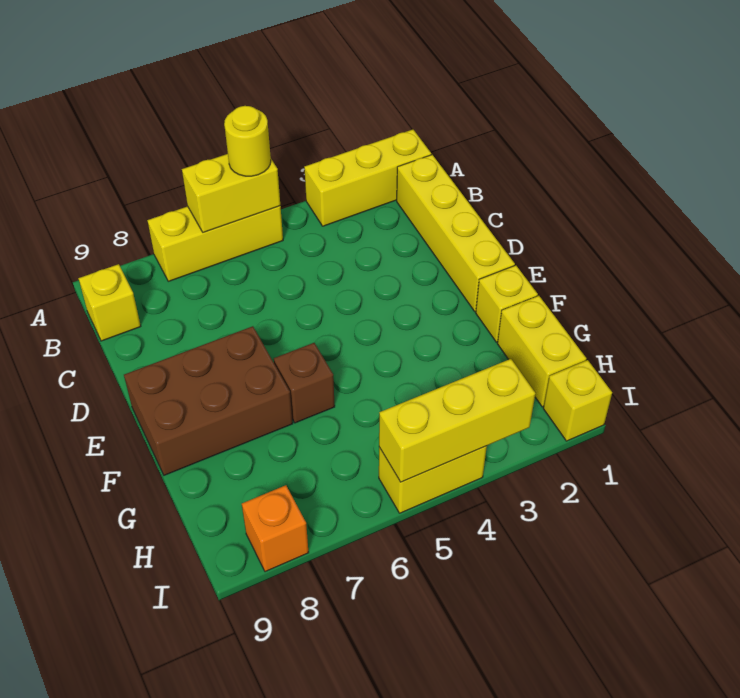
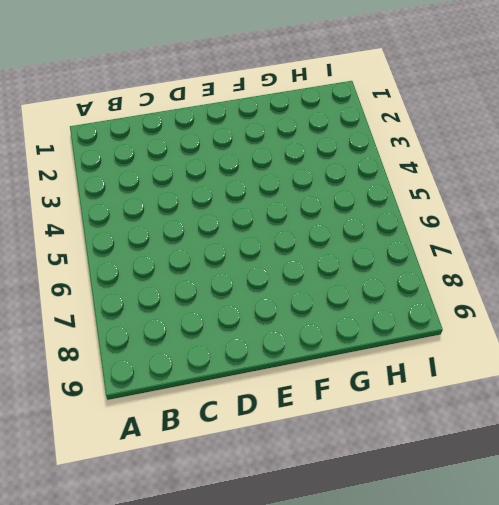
none -> yellow 1x3 brick [304,130,431,226]
none -> yellow 1x3 brick [147,206,283,281]
none -> yellow 1x4 brick [397,155,515,312]

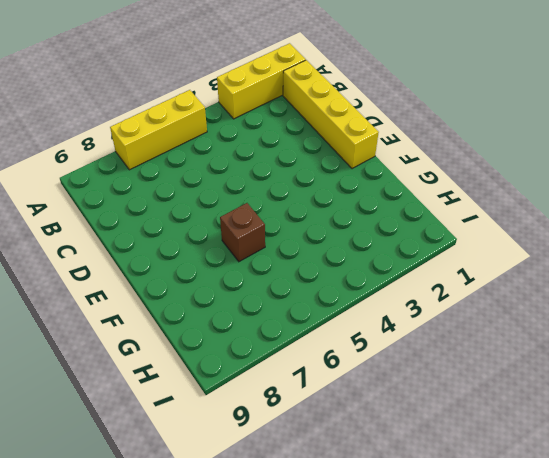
none -> yellow 1x1 brick [78,264,141,341]
none -> brown 2x3 brick [124,326,293,475]
none -> yellow 1x1 brick [476,265,538,342]

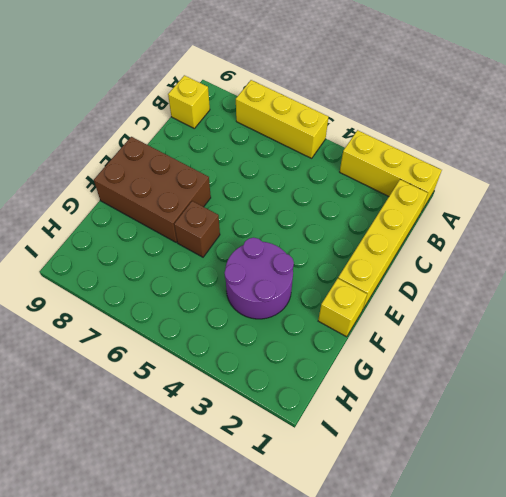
purple 2x2 round brick [224,238,294,319] -> none
none -> yellow 1x2 brick [497,296,586,407]
none -> yellow 1x1 brick [543,360,612,441]
none -> yellow 1x2 brick [379,446,487,513]

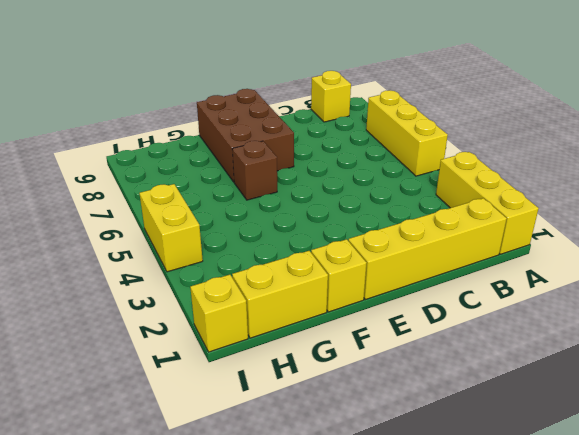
none -> orange 1x1 brick [242,485,309,572]
none -> yellow 1x2 brick [182,154,280,233]
none -> yellow 1x3 brick [379,359,536,482]

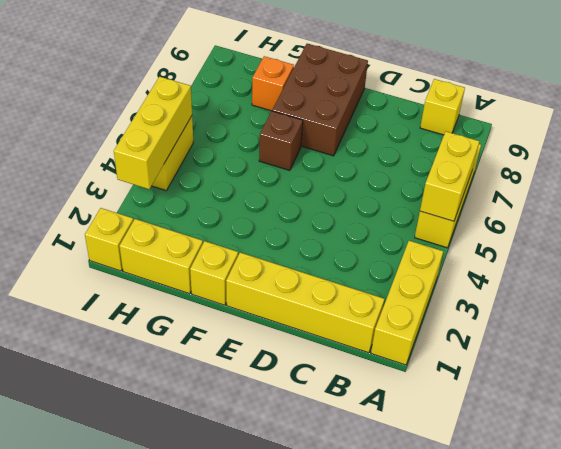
orange 1x1 brick [252,56,294,111] -> orange 1x1 brick moved to [242,485,309,572]
none -> yellow 1x1 round brick [224,106,271,176]

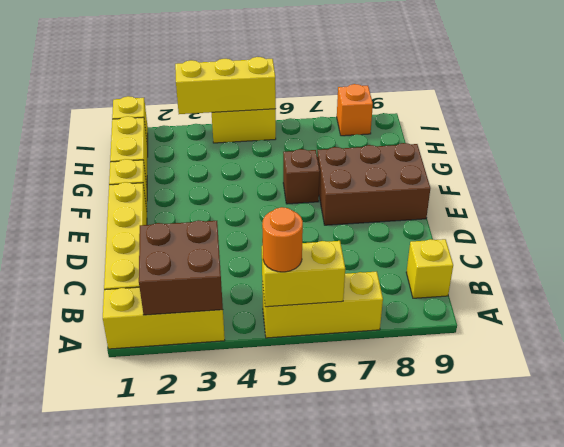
brown 2x2 brick [139,220,223,315] -> none
orange 1x1 round brick [262,207,303,272] -> yellow 1x1 round brick [224,106,271,176]

